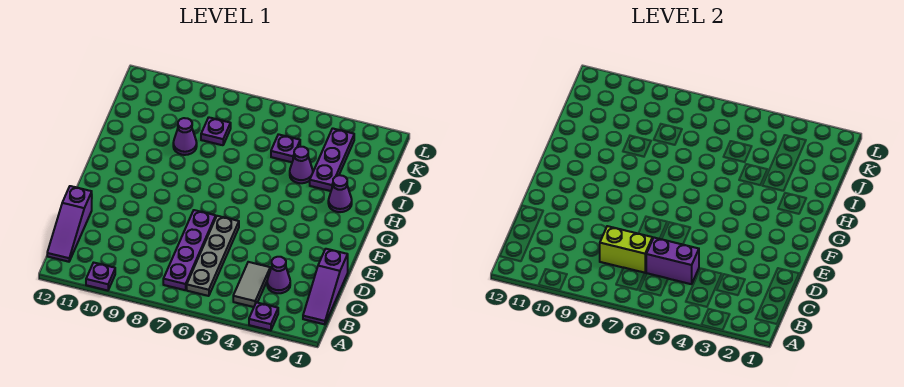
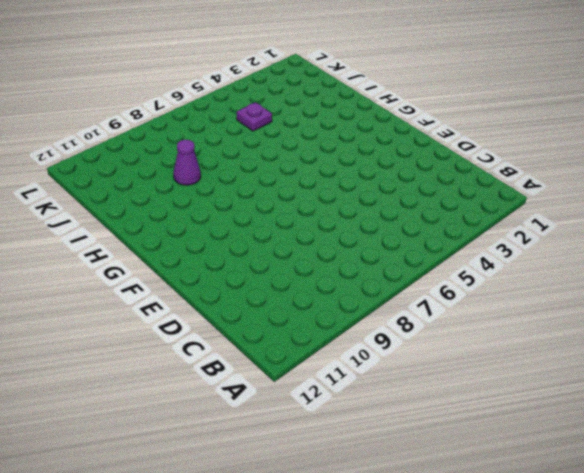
none -> purple 1x1 plate [249,302,278,330]
none -> purple 1x1 plate [86,263,115,290]
none -> purple 1x3 slope [303,249,348,324]

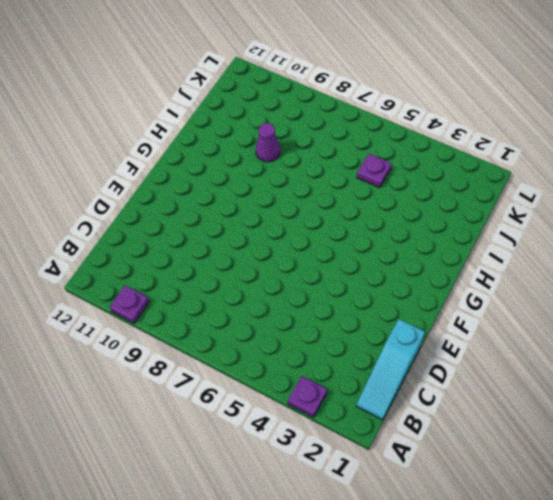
cyan 1x3 slope [356,319,425,420] -> purple 1x3 slope [303,249,348,324]
none -> grey 1x2 tile [233,262,270,307]
none -> grey 1x4 plate [187,216,239,296]
none -> purple 1x4 plate [163,210,216,290]

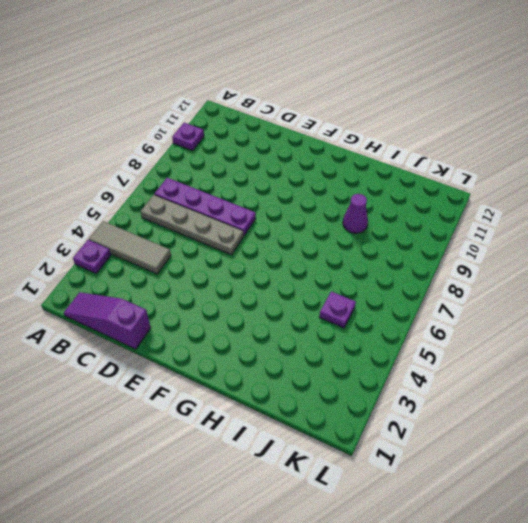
grey 1x3 tile [89,221,171,274] -> grey 1x2 tile [233,262,270,307]
none -> purple 1x3 slope [47,186,92,262]
none -> purple 1x1 cone [267,257,290,293]
none -> purple 1x1 cone [328,175,352,212]

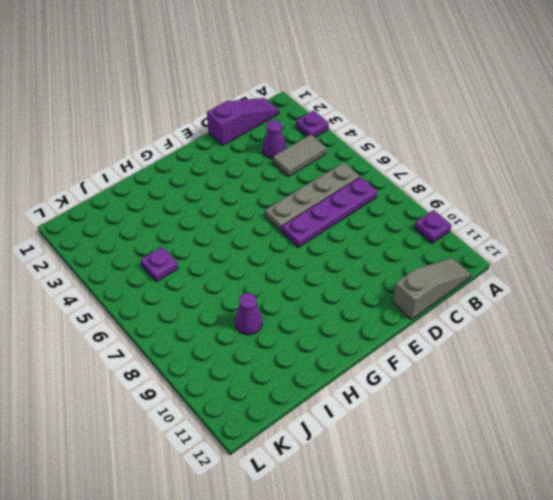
grey 1x3 slope [393,258,471,320] -> purple 1x3 slope [47,186,92,262]
none -> purple 1x1 cone [328,175,352,212]
none -> purple 1x3 plate [310,128,354,191]
none -> purple 1x1 cone [290,147,313,183]

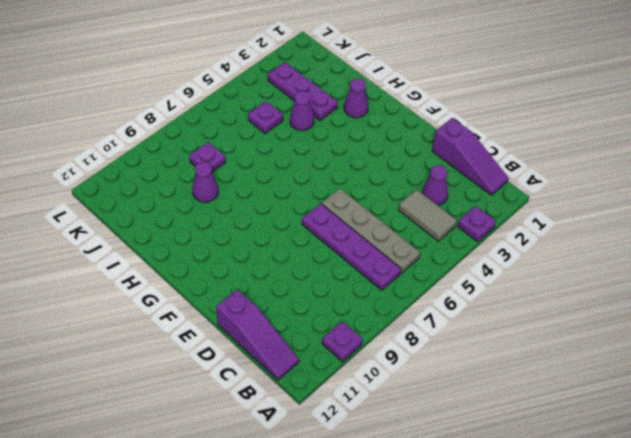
none -> purple 1x2 brick [646,238,699,284]
none -> lime 1x2 brick [600,226,652,273]

